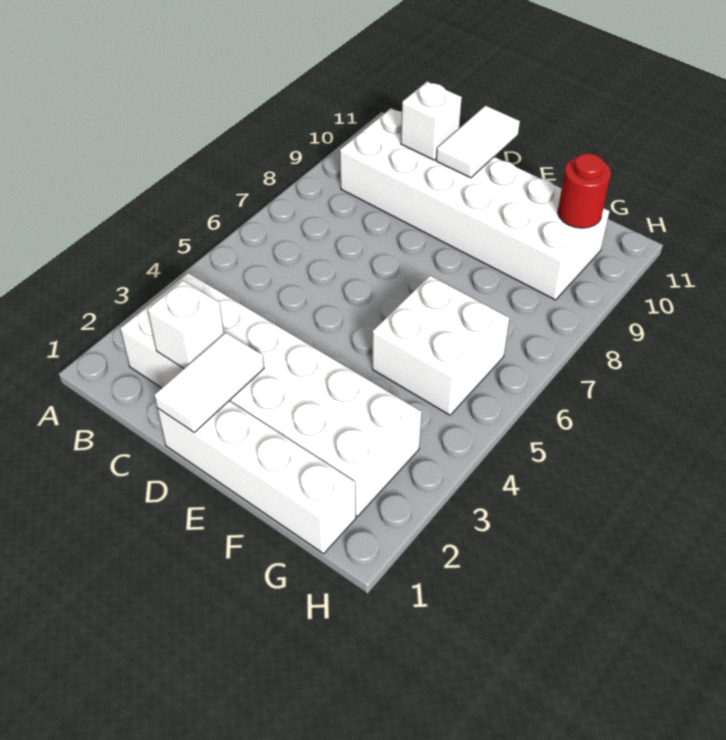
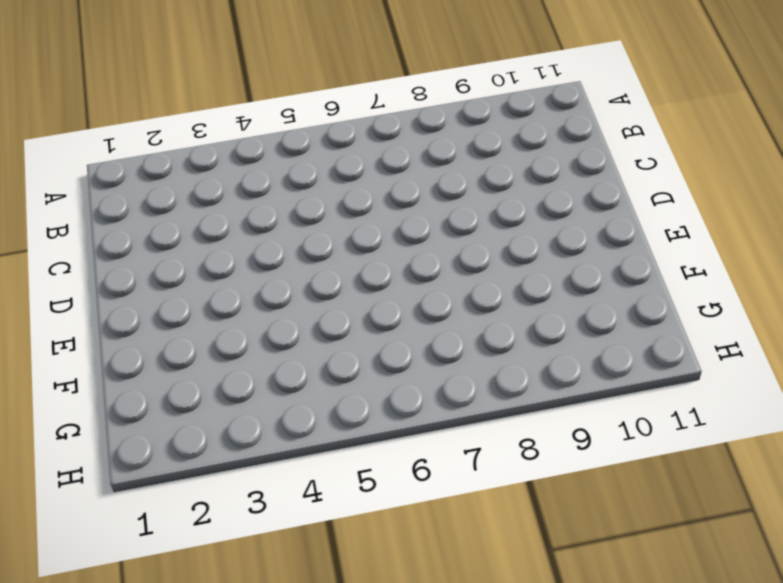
none -> white 2x6 brick [120,273,422,516]
none -> white 2x6 brick [340,108,610,300]

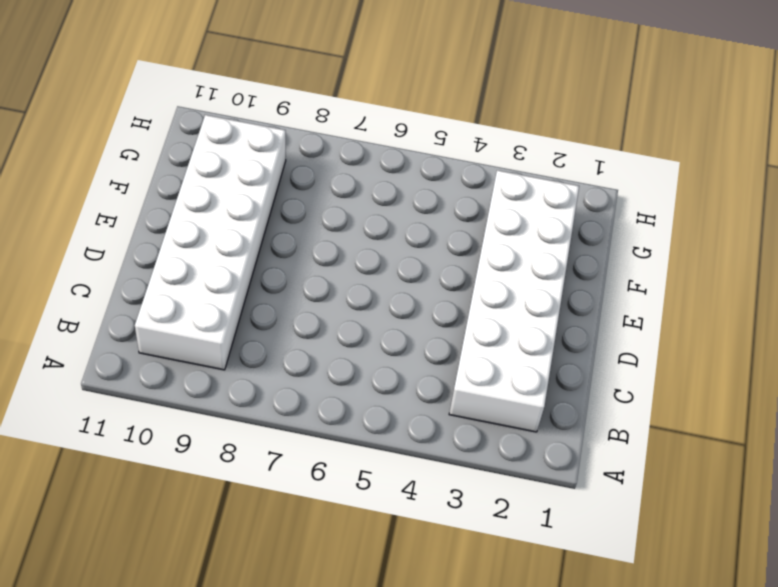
none -> white 1x4 brick [157,401,356,554]
none -> white 2x2 brick [372,276,510,415]

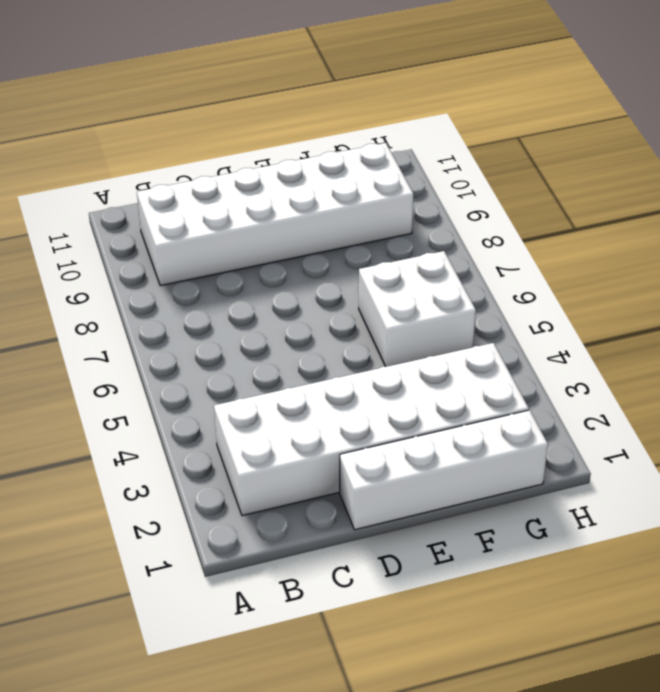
none -> white 1x1 brick [148,281,224,369]
none -> white 1x1 brick [401,81,462,160]

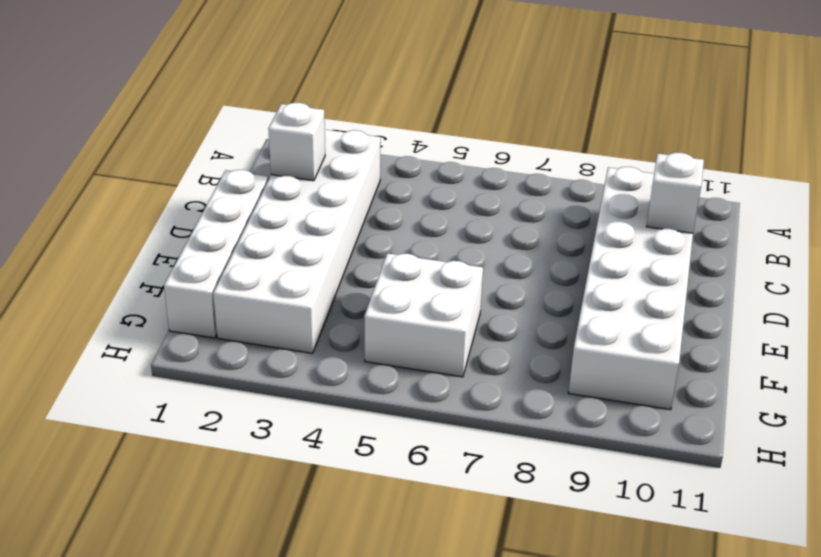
none -> white 1x2 tile [154,332,264,432]
none -> white 1x2 tile [436,106,520,178]

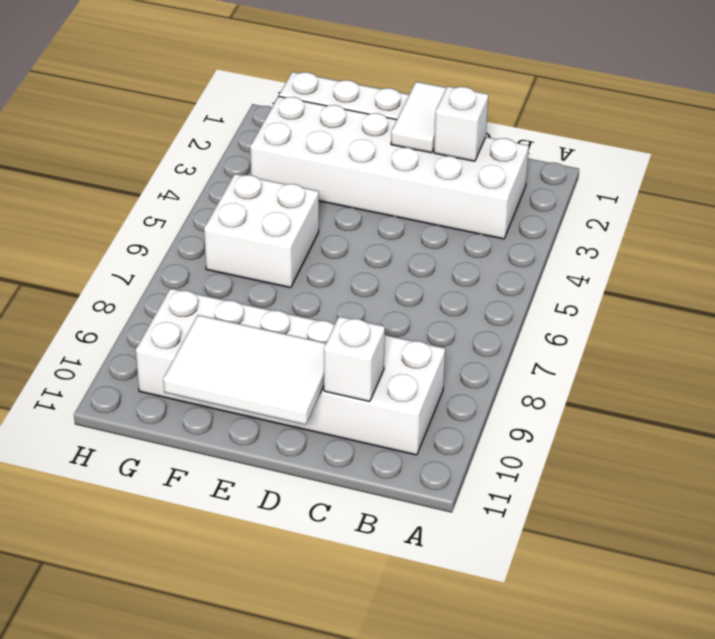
white 2x3 tile [163,315,326,425] -> white 1x2 tile [436,106,520,178]
none -> red 1x1 round brick [558,153,611,228]

